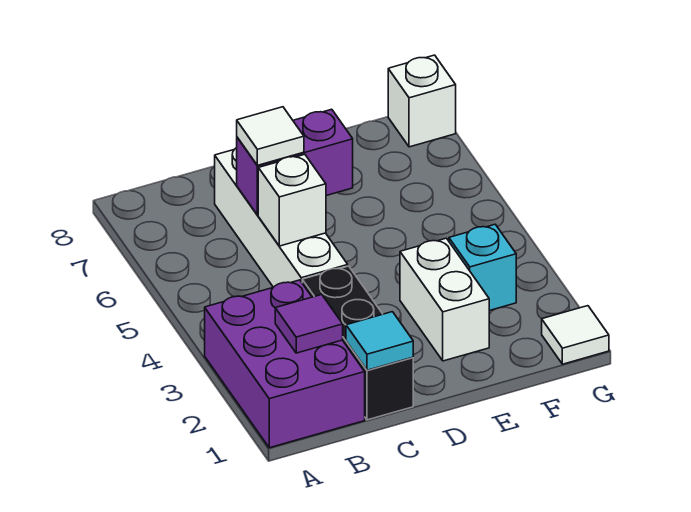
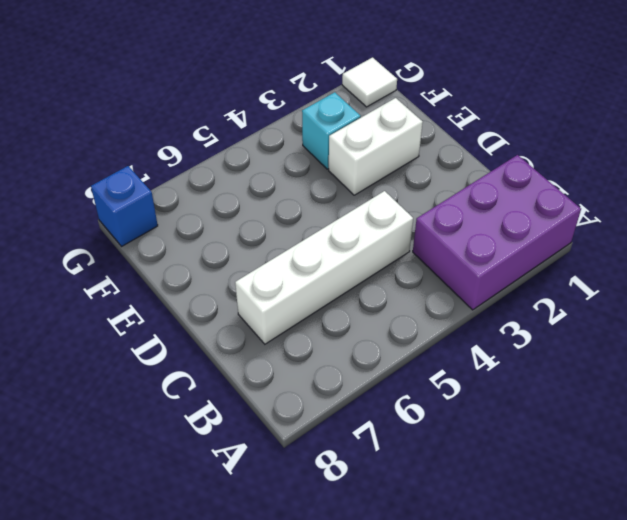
blue 1x1 brick [91,166,158,246] -> white 1x1 brick [388,55,456,147]
none -> black 1x3 brick [302,266,413,420]
none -> purple 1x1 tile [275,295,343,353]
none -> cyan 1x1 tile [346,312,413,370]

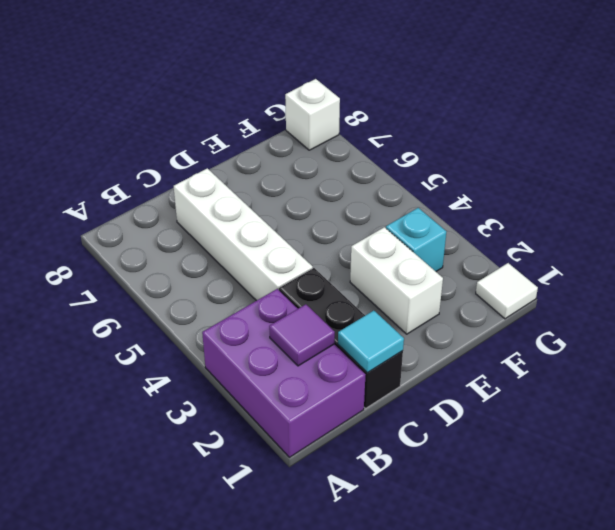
none -> white 1x1 brick [258,154,326,246]
none -> purple 1x2 brick [237,109,353,215]
none -> white 1x1 tile [237,107,304,165]

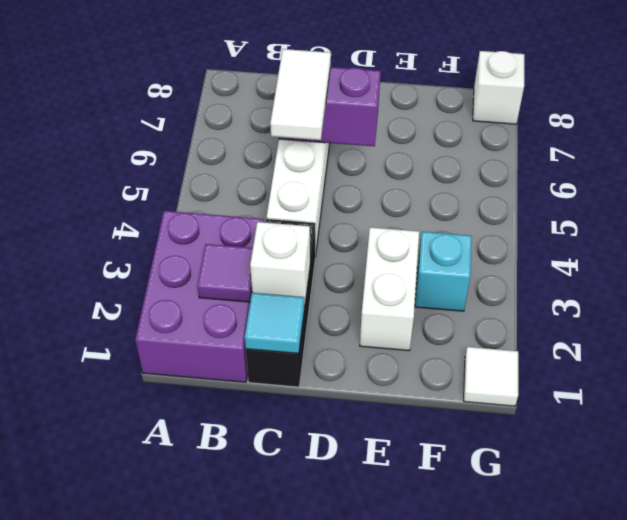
white 1x1 brick [250,222,310,306] -> white 1x1 brick moved to [258,154,326,246]
white 1x2 tile [270,49,331,140] -> white 1x1 tile [237,107,304,165]

